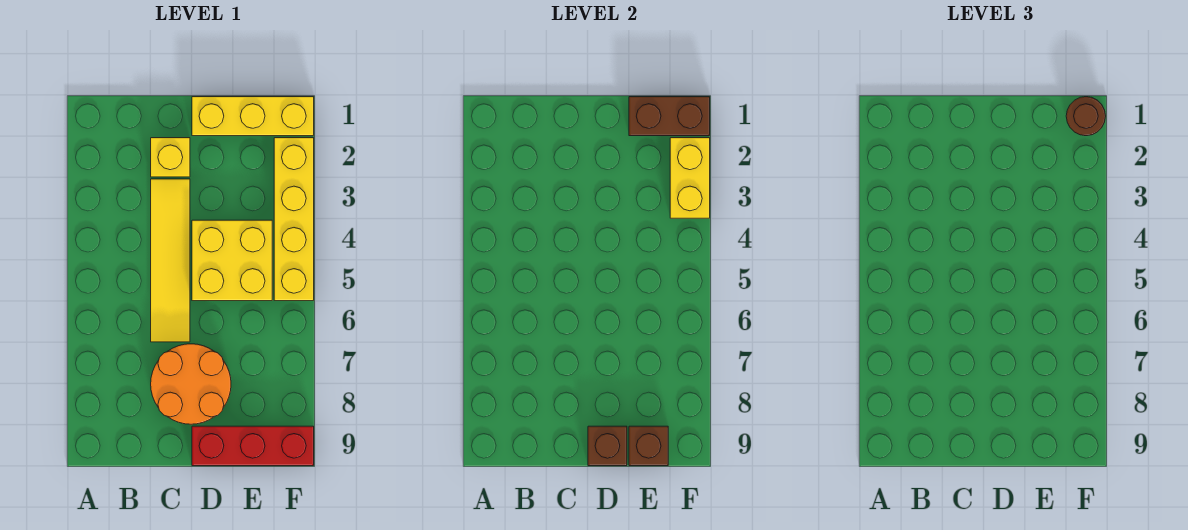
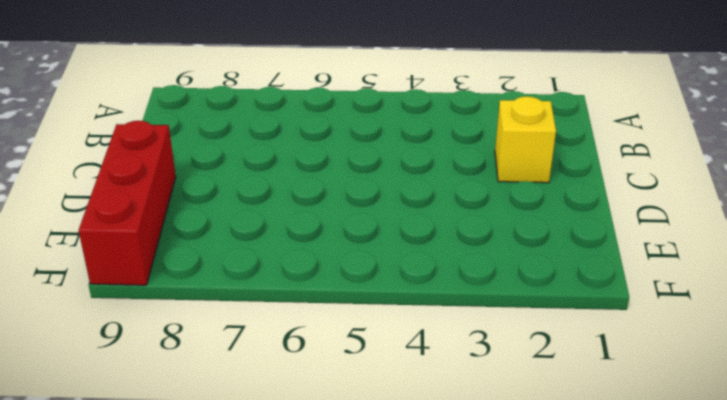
none -> yellow 1x4 tile [151,179,190,342]
none -> orange 2x2 round brick [151,344,231,424]
none -> yellow 1x3 brick [192,97,314,136]

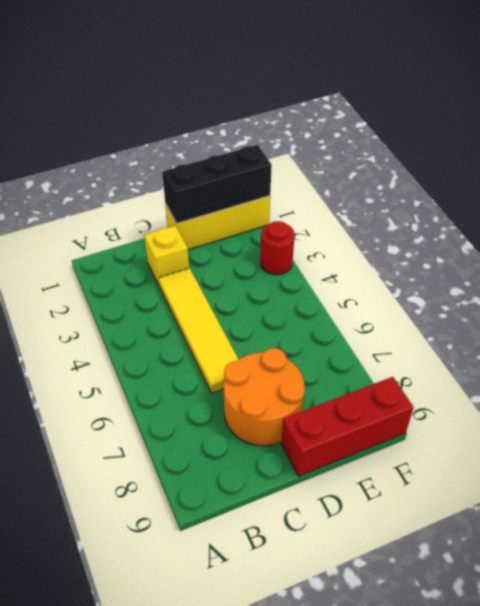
black 1x3 brick [162,145,272,223] -> brown 1x2 brick [629,97,710,136]
red 1x1 round brick [260,221,295,275] -> yellow 1x4 brick [274,138,314,301]
none -> yellow 2x2 brick [192,220,272,301]
none -> brown 1x1 brick [588,426,627,466]
none -> brown 1x1 brick [629,426,668,466]

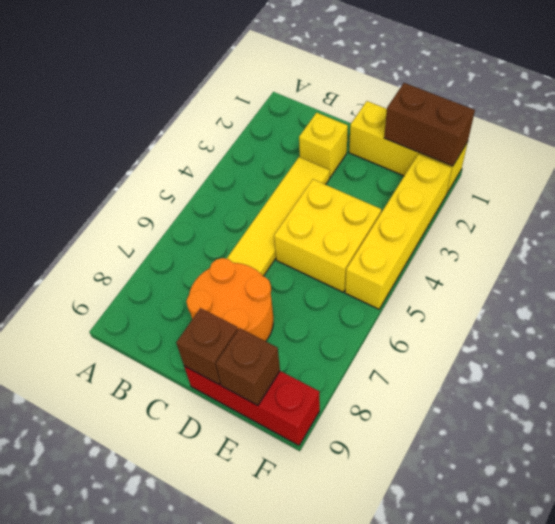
none -> yellow 1x2 brick [670,138,710,218]
none -> brown 1x1 round brick [1066,97,1106,136]

